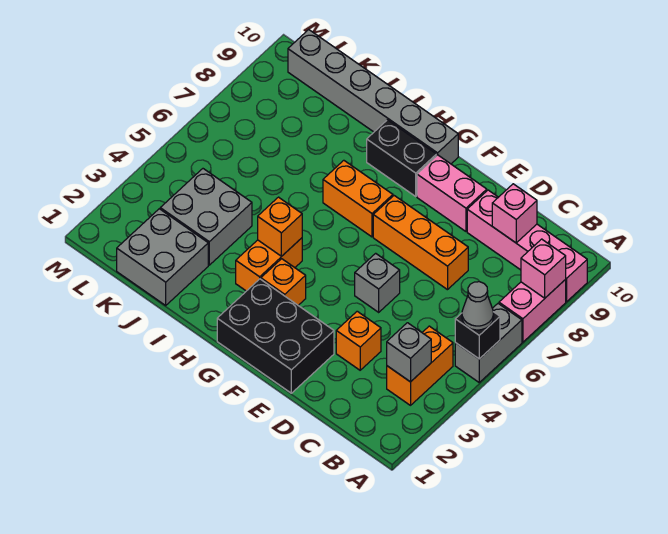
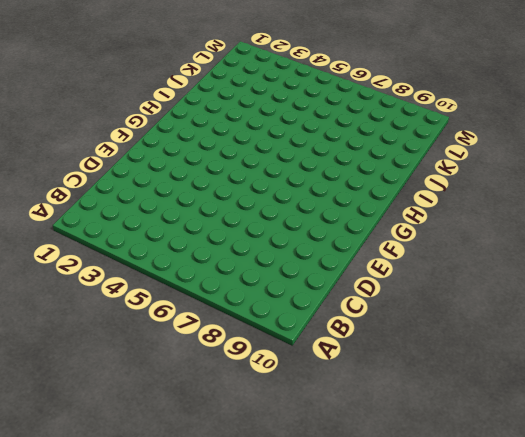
none -> grey 1x2 brick [455,304,522,382]
none -> pink 1x2 brick [499,279,566,342]
none -> pink 1x4 brick [467,190,587,302]

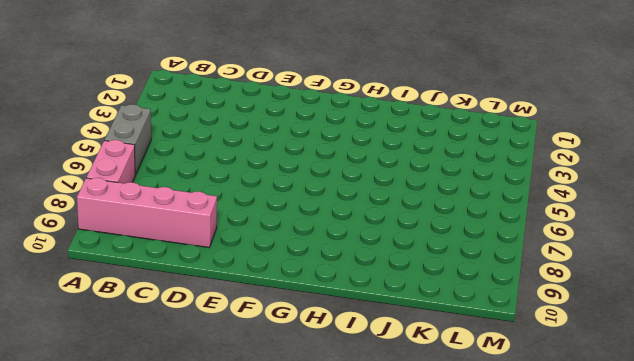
none -> orange 1x2 brick [387,326,453,405]
none -> orange 1x1 brick [336,311,381,370]
none -> orange 1x3 brick [373,196,468,290]

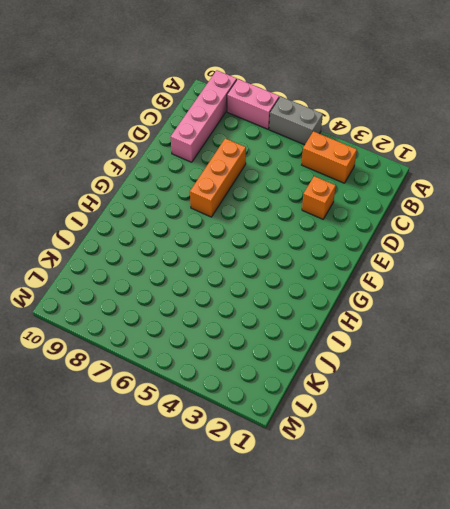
none -> black 2x3 brick [217,279,334,393]
none -> grey 1x1 brick [355,253,400,312]
none -> pink 1x2 brick [417,155,487,231]

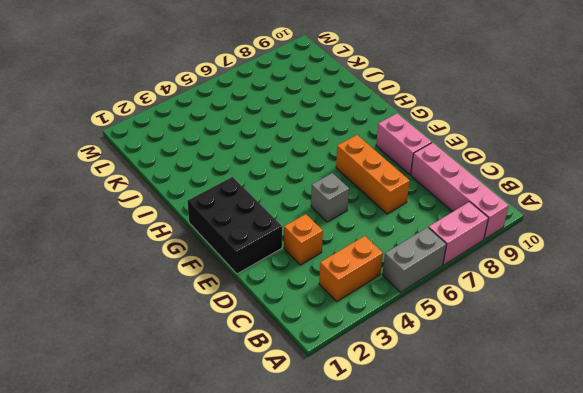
none -> orange 1x1 brick [261,259,306,305]
none -> orange 1x2 brick [323,160,393,237]
none -> black 1x2 brick [367,120,437,196]

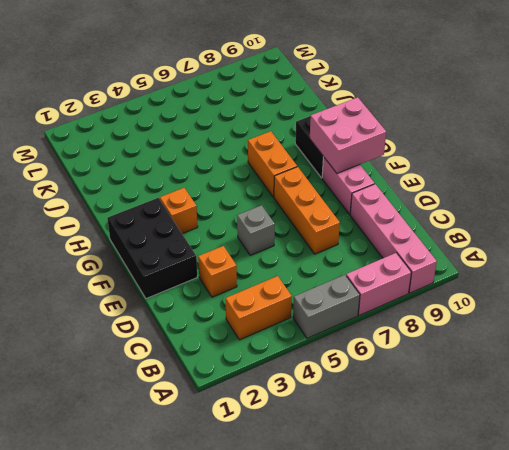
pink 2x2 brick [310,97,386,173] -> none
none -> grey 1x6 brick [288,30,458,164]
none -> orange 1x2 brick [236,238,302,291]
none -> grey 2x2 brick [117,209,208,305]

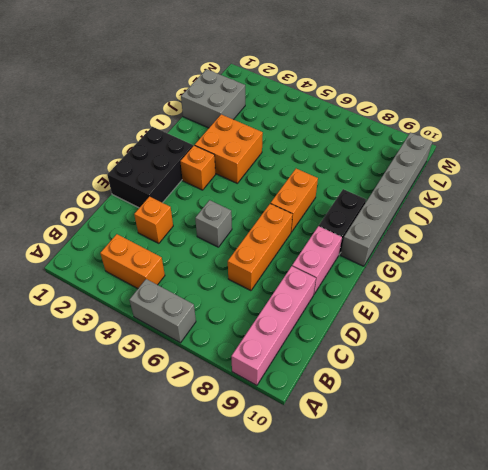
orange 2x2 brick [195,114,263,183] -> orange 1x2 brick [236,238,302,291]
none -> pink 1x2 brick [499,279,566,342]
none -> grey 2x2 brick [160,169,252,265]
none -> black 1x1 brick [455,312,500,359]

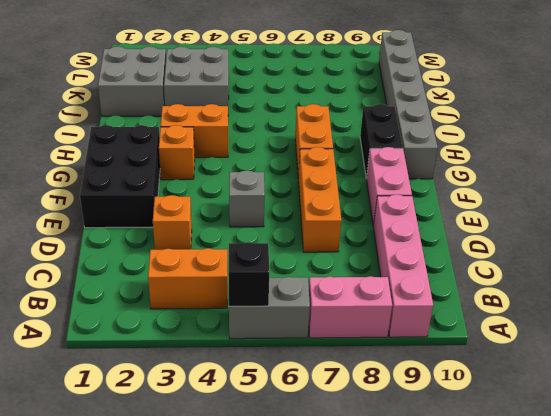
none -> pink 1x1 brick [521,239,566,298]
none -> grey 1x1 brick [387,323,431,382]
none -> pink 1x1 brick [492,184,537,243]

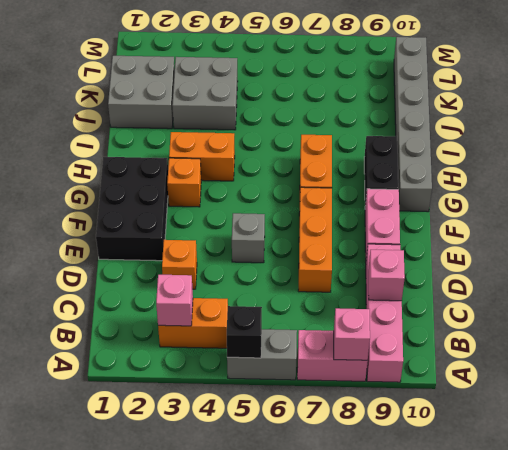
pink 1x1 brick [156,275,193,326] -> grey 1x1 brick [387,323,431,382]
none -> orange 1x1 brick [258,197,302,257]
none -> grey 1x1 cone [462,282,494,330]

